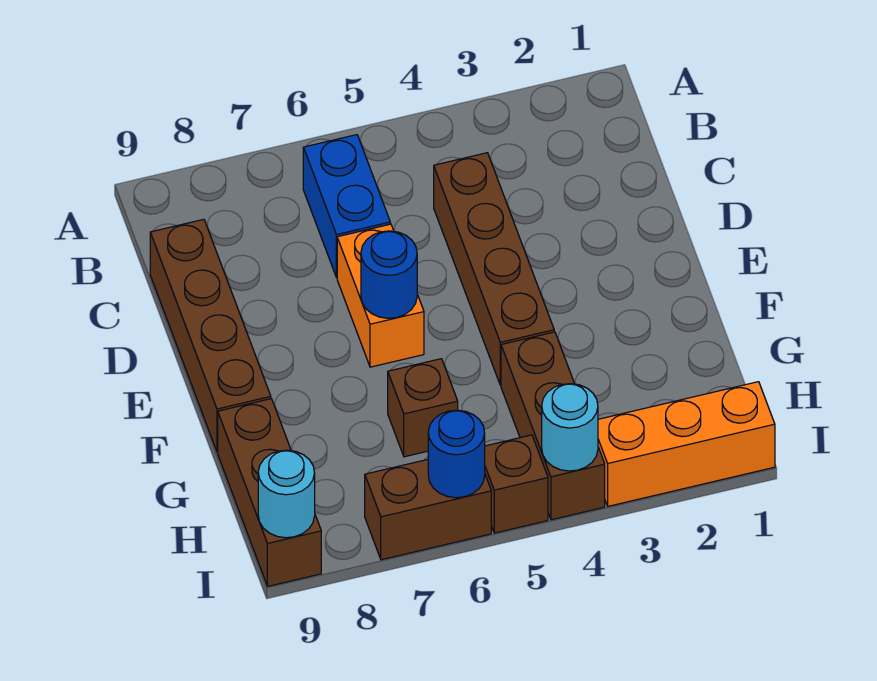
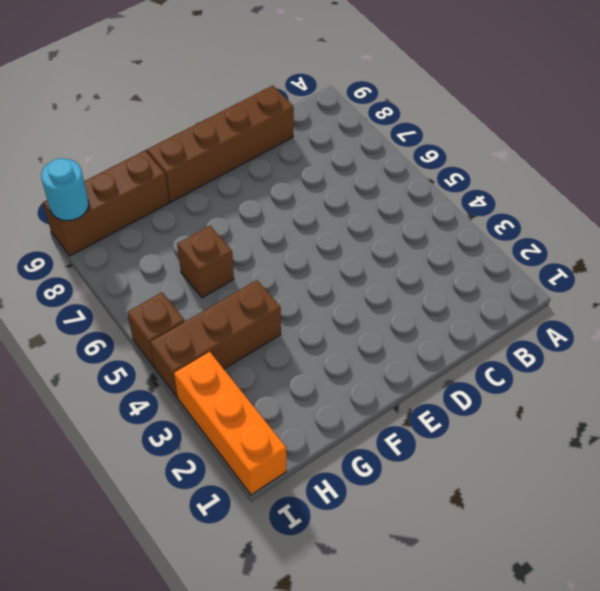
none -> blue 1x2 brick [303,135,390,277]
none -> brown 1x4 brick [434,153,554,385]
none -> orange 1x2 brick [337,224,424,367]

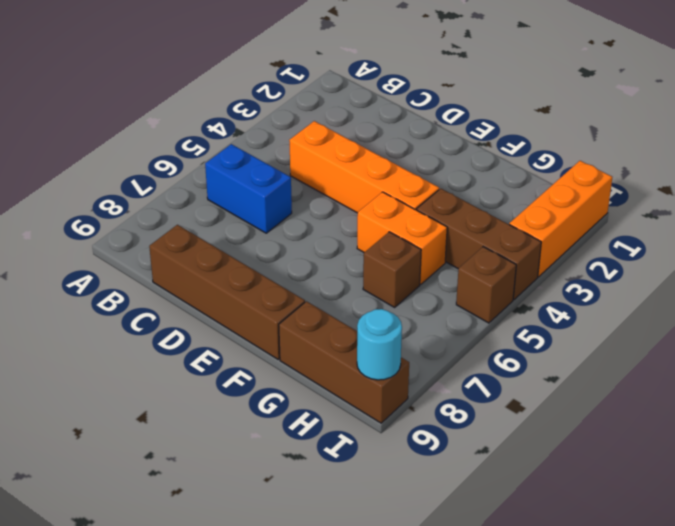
orange 1x4 brick [289,121,439,213] -> brown 1x4 brick [434,153,554,385]
orange 1x2 brick [357,192,447,285] -> orange 1x2 brick moved to [337,224,424,367]
none -> brown 1x2 brick [365,459,491,560]
none -> blue 1x1 round brick [361,231,417,318]
none -> cyan 1x1 round brick [542,384,598,471]

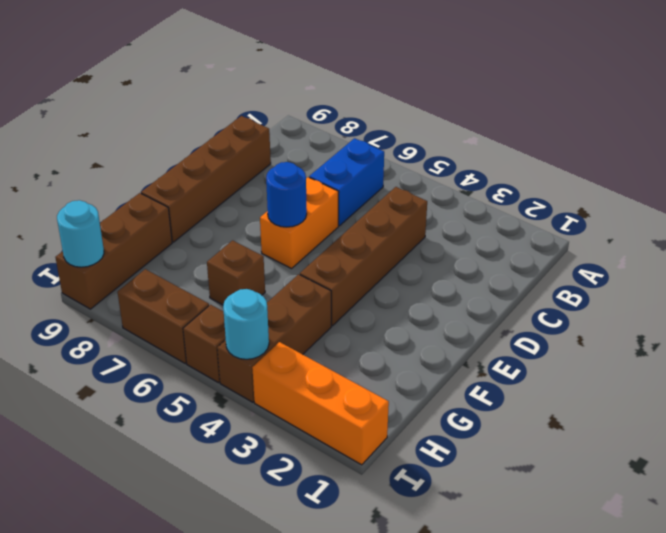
none -> blue 1x1 round brick [428,410,485,498]

